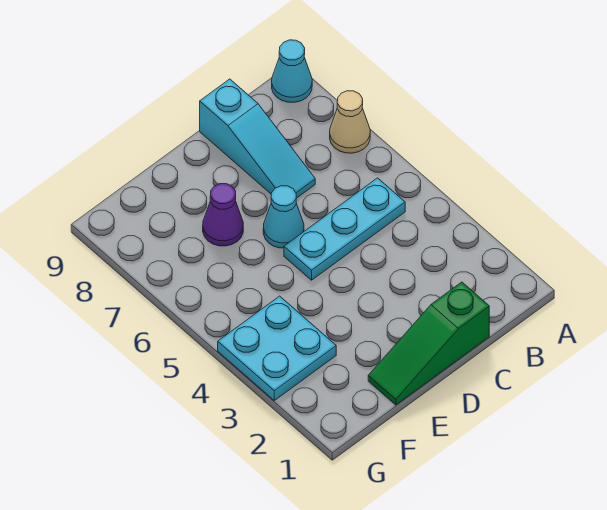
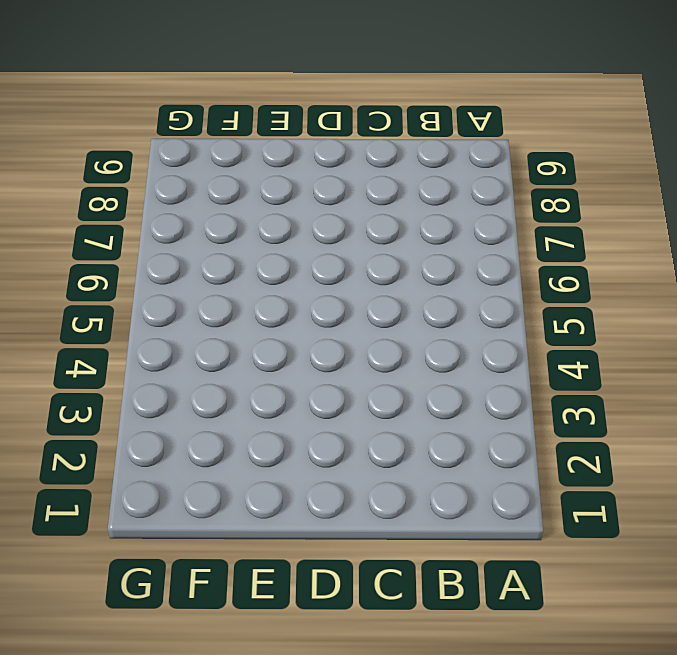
none -> tan 1x1 cone [330,91,370,153]
none -> cyan 1x1 cone [272,40,312,102]

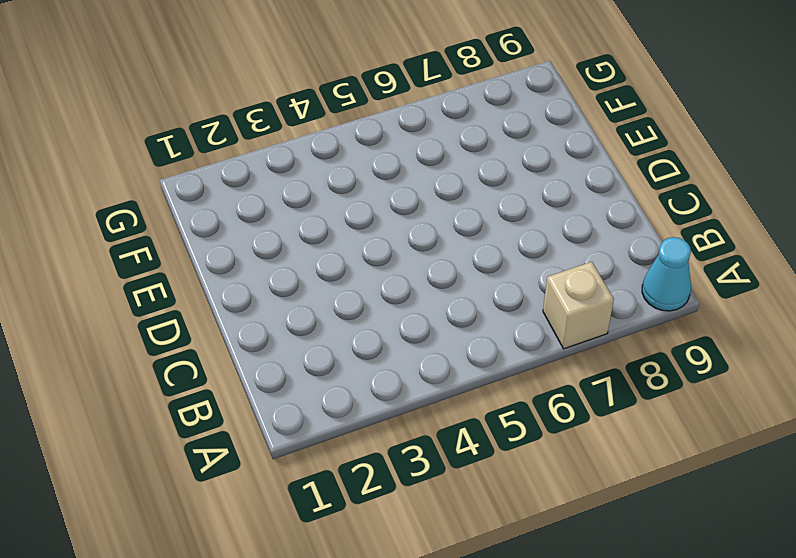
tan 1x1 brick [543,262,614,349] -> tan 1x1 cone [330,91,370,153]
none -> cyan 1x3 plate [284,178,405,280]
none -> green 1x3 slope [368,282,489,405]

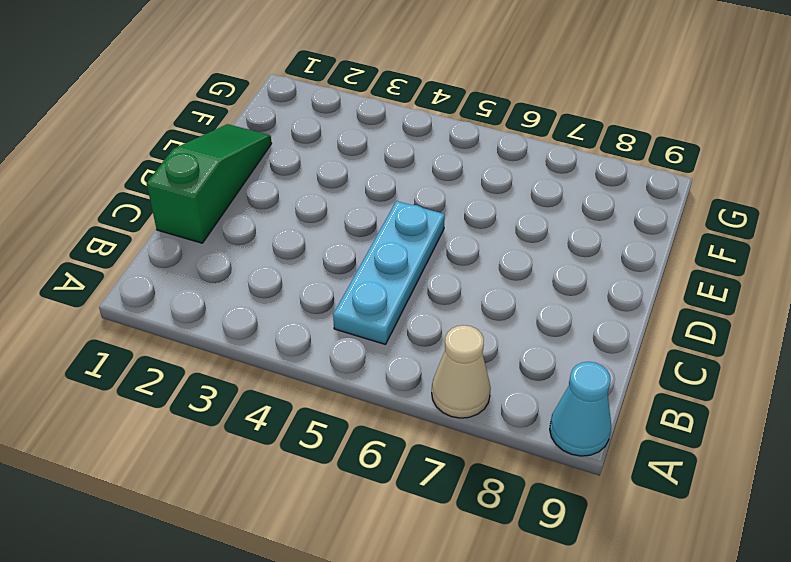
none -> cyan 1x3 slope [200,79,315,198]
none -> cyan 1x1 cone [263,186,304,248]

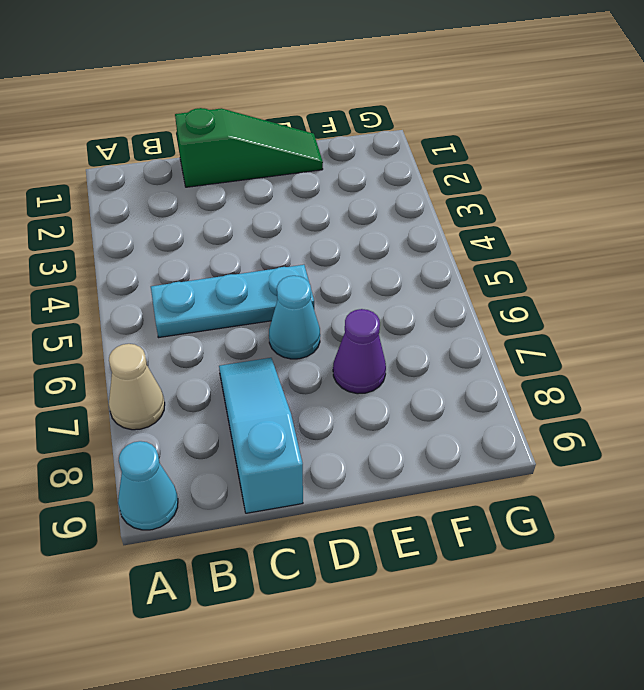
none -> cyan 2x2 plate [218,296,336,401]

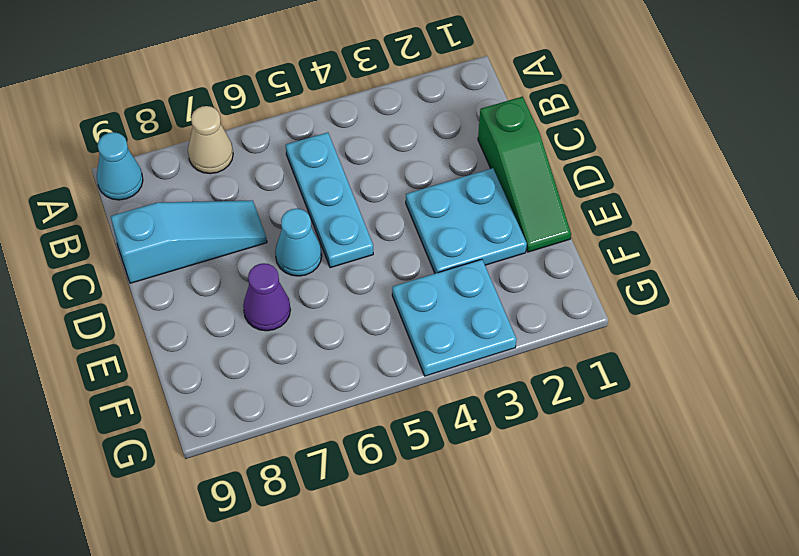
cyan 2x2 plate [406,168,527,273] -> none

